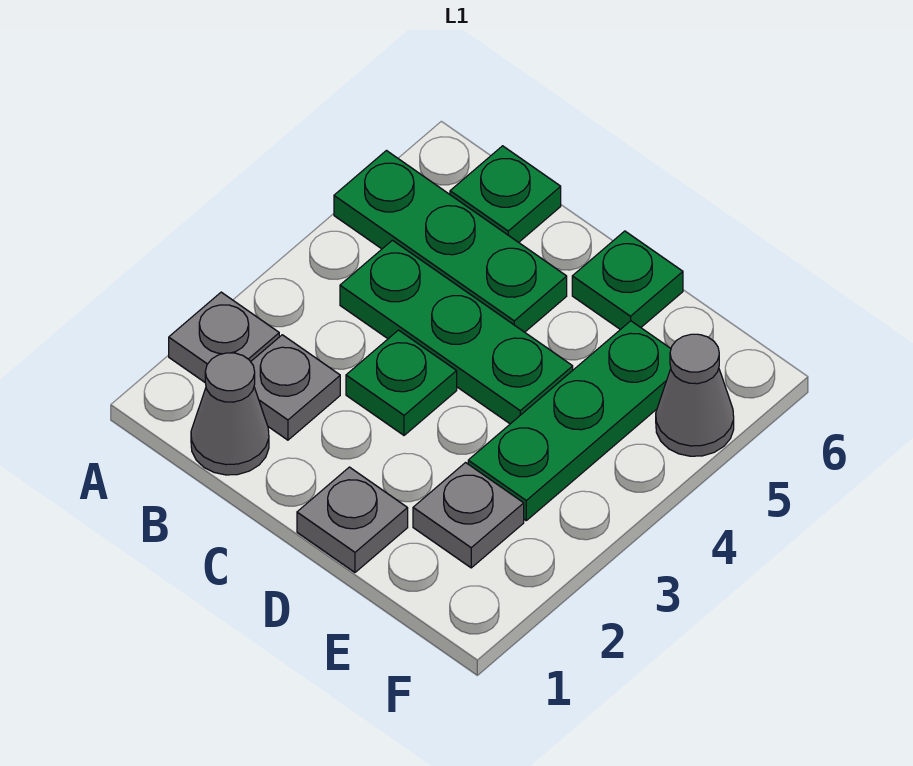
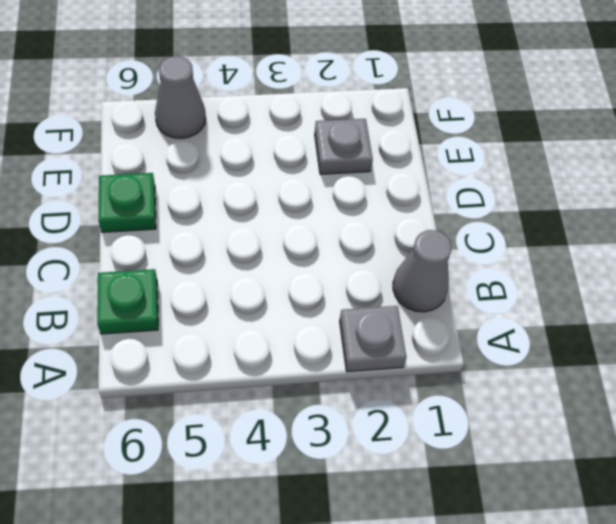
none -> green 1x3 plate [334,151,567,332]
none -> grey 1x1 plate [251,335,340,440]
none -> green 1x3 plate [340,240,573,424]

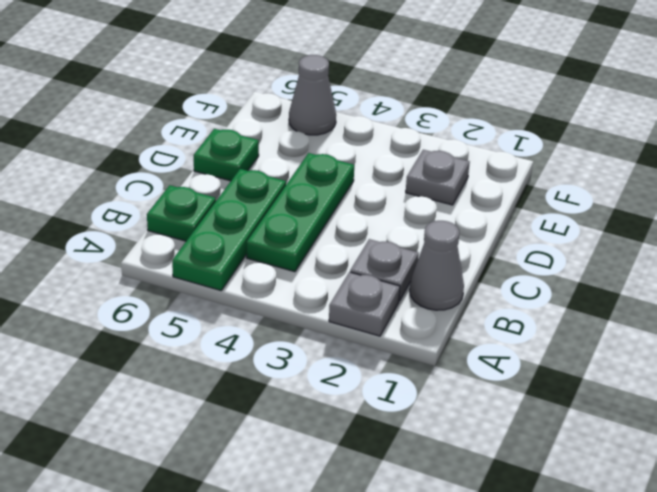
none -> green 1x1 plate [346,330,457,435]
none -> grey 1x1 plate [297,467,408,572]
none -> green 1x3 plate [468,321,671,520]

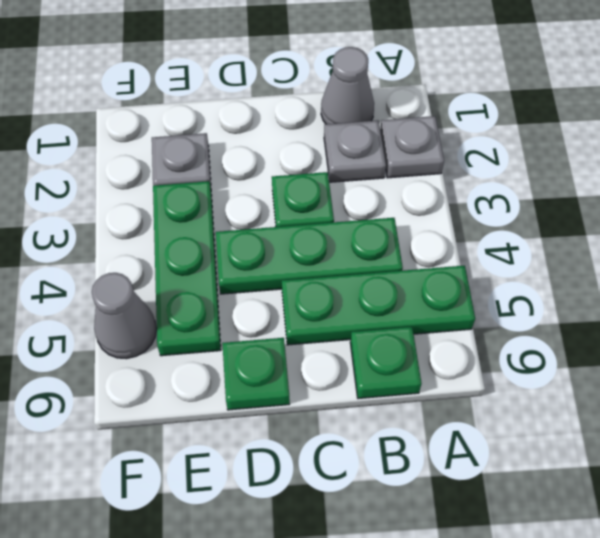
none -> grey 1x1 plate [297,467,408,572]

